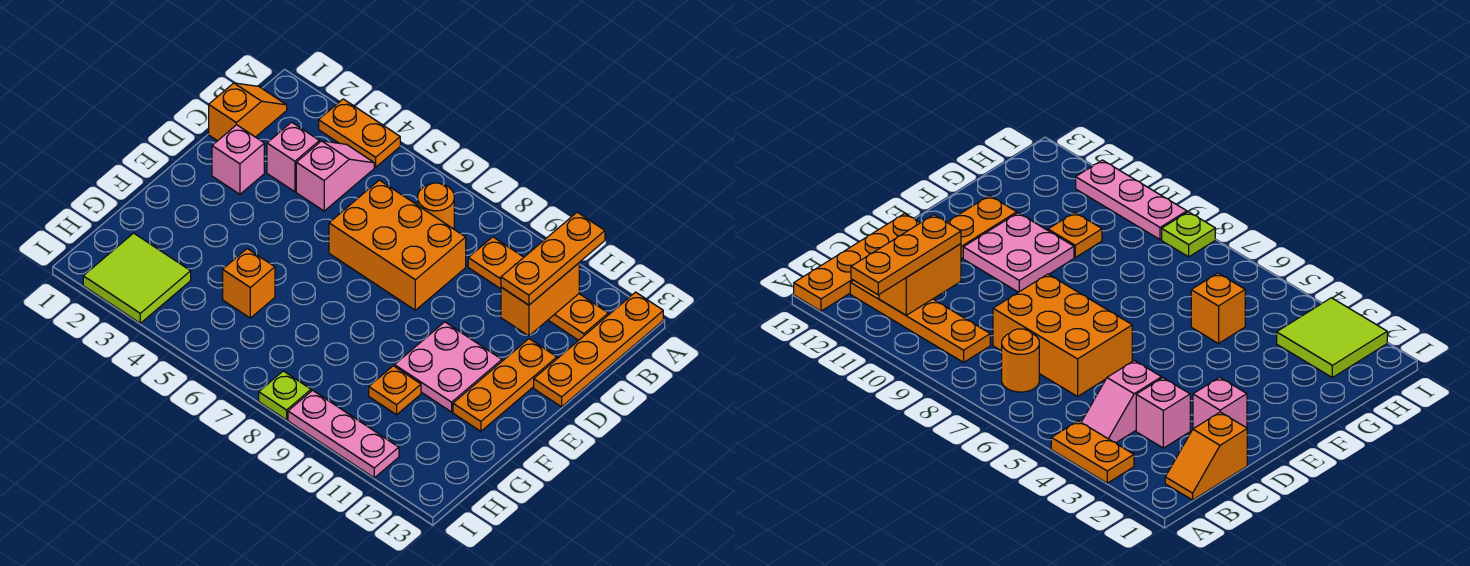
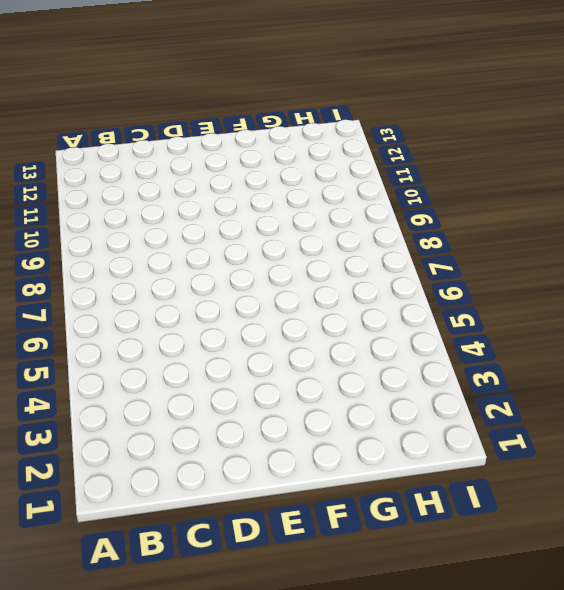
none -> orange 1x2 plate [319,99,400,167]
none -> orange 1x4 plate [534,292,663,407]
none -> orange 1x2 slope [209,83,287,141]

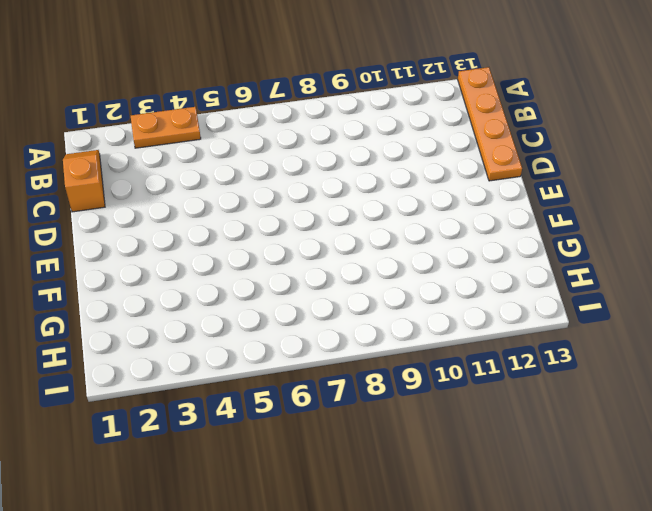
none -> pink 1x2 slope [296,141,374,211]
none -> orange 1x1 round brick [418,183,454,229]
none -> orange 1x4 plate [468,237,608,340]

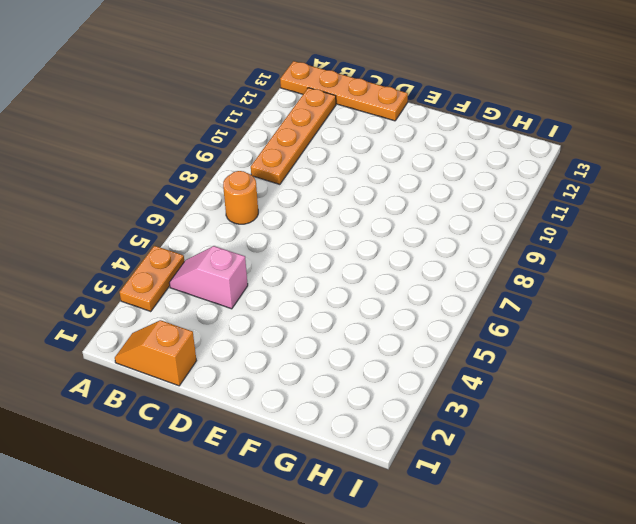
none -> pink 1x1 brick [267,122,319,192]
none -> orange 2x3 brick [329,180,466,310]
none -> pink 1x1 brick [212,125,264,194]

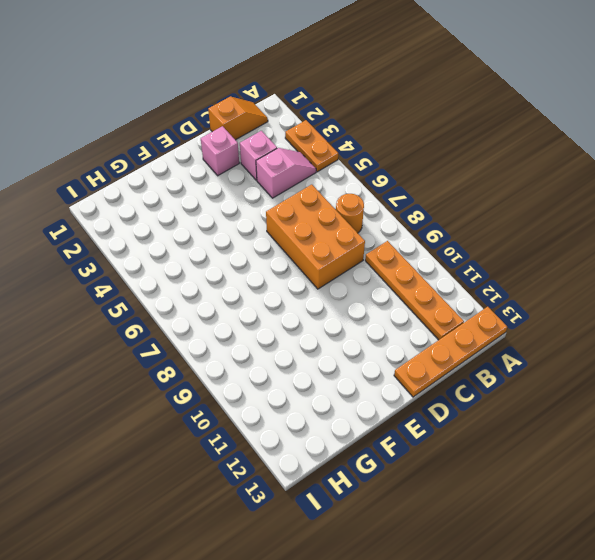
none -> orange 1x3 plate [453,339,557,431]
none -> pink 2x2 plate [395,322,502,412]
none -> orange 1x1 brick [223,249,275,318]

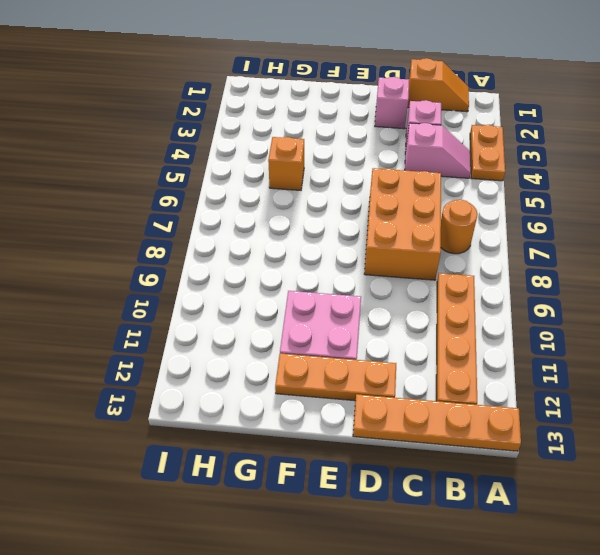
none -> orange 1x1 plate [369,366,421,415]
none -> lime 2x2 tile [83,233,191,323]
none -> lime 1x1 plate [259,371,311,420]

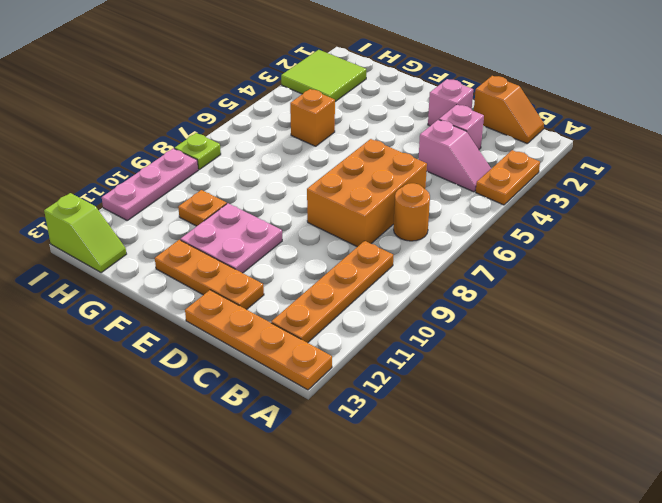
lime 1x2 slope [44,193,126,273] -> none
none -> orange 1x2 brick [501,263,579,336]
none -> orange 1x3 plate [501,212,605,305]

